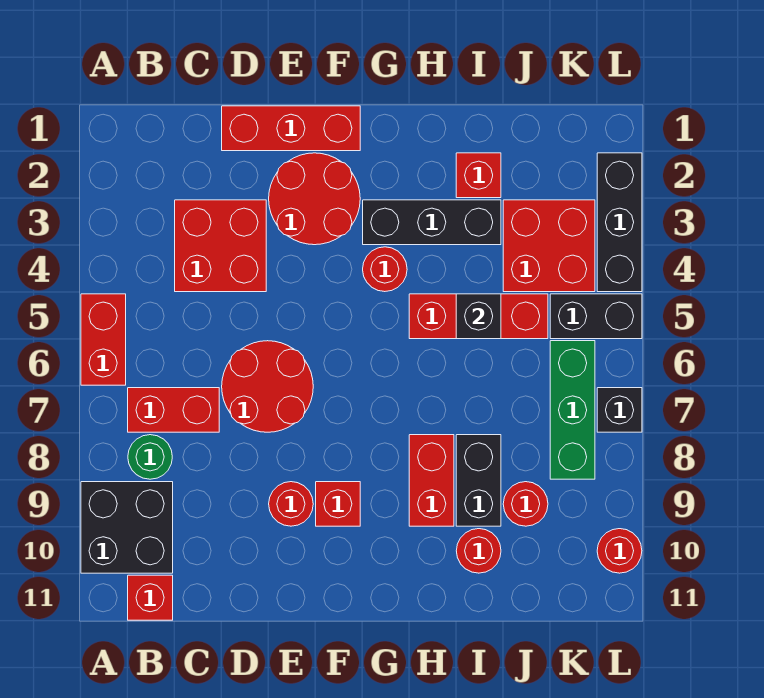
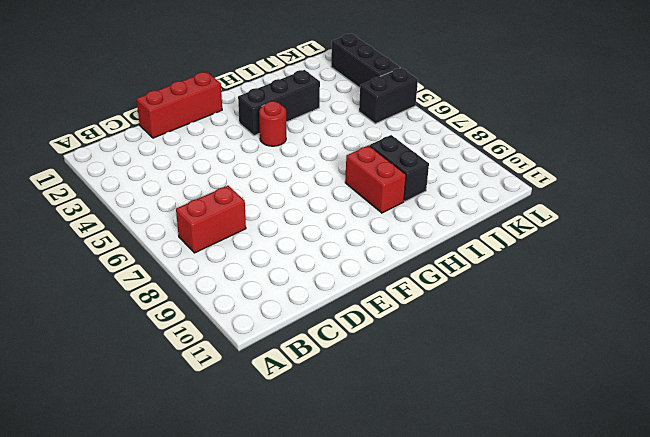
none -> red 1x2 brick [81,294,126,385]
none -> black 2x2 brick [81,482,173,573]
none -> green 1x1 round brick [128,435,172,479]

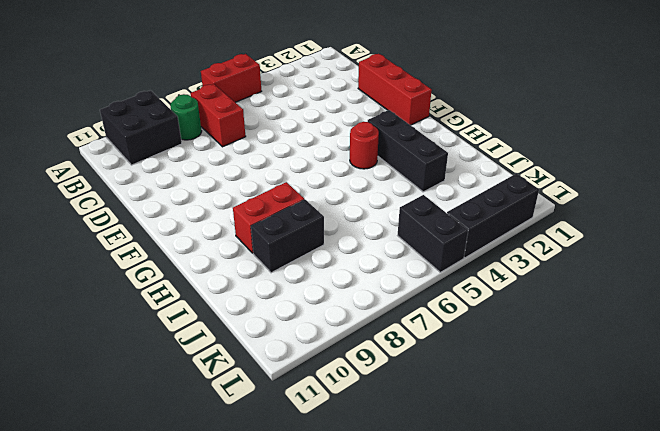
none -> red 1x1 brick [128,575,173,620]
none -> red 2x2 brick [175,200,266,292]
none -> red 2x2 round brick [222,341,313,432]

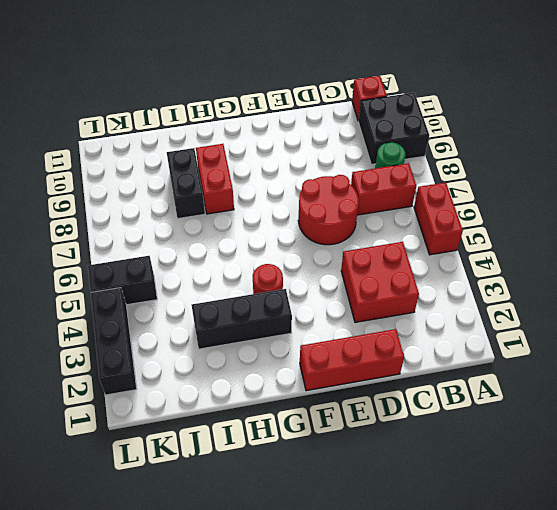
none -> red 2x2 round brick [269,153,360,245]
none -> red 1x1 round brick [269,482,313,526]
none -> red 1x1 brick [316,482,360,526]

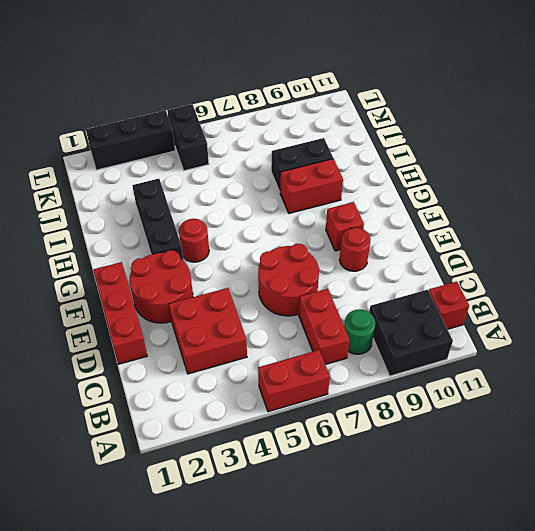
none -> red 1x3 brick [409,294,548,339]
none -> red 1x1 brick [456,153,501,198]
none -> red 1x1 round brick [456,529,501,573]

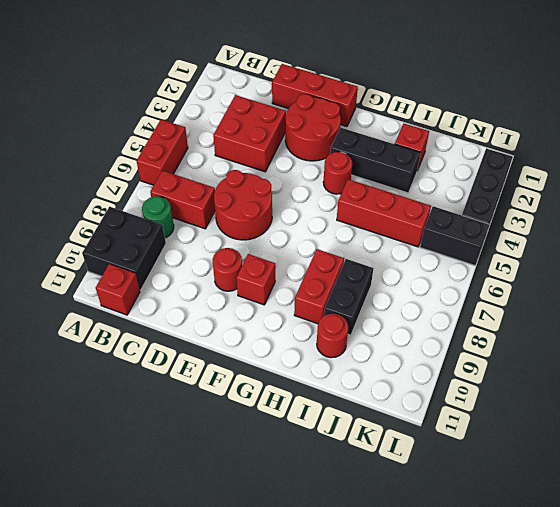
none -> red 2x2 brick [503,200,595,292]
none -> red 1x1 round brick [503,482,548,526]
none -> green 1x3 brick [550,341,595,479]

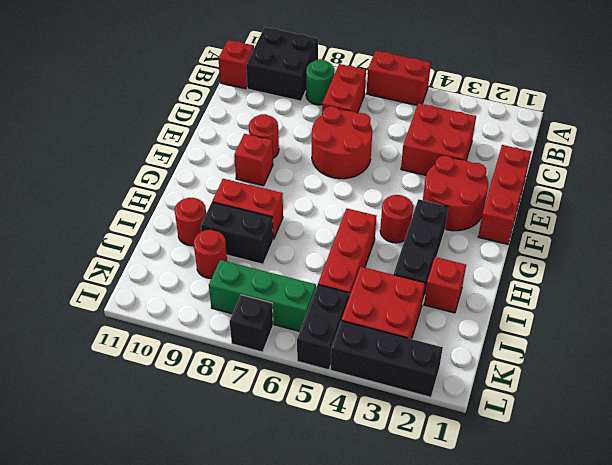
none -> red 1x1 round brick [597,529,642,573]
none -> black 1x1 brick [456,294,501,339]

